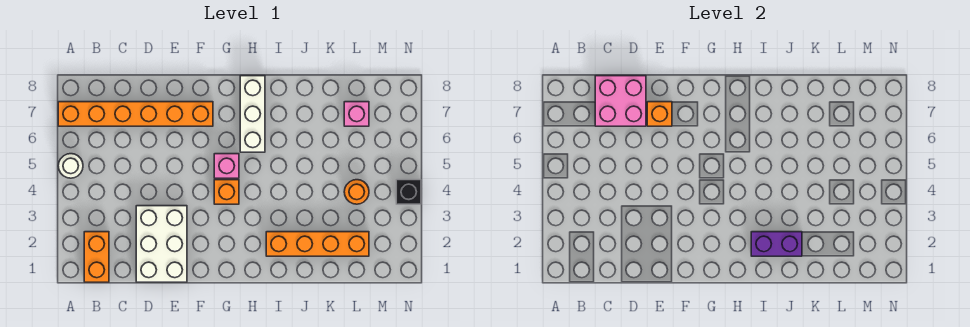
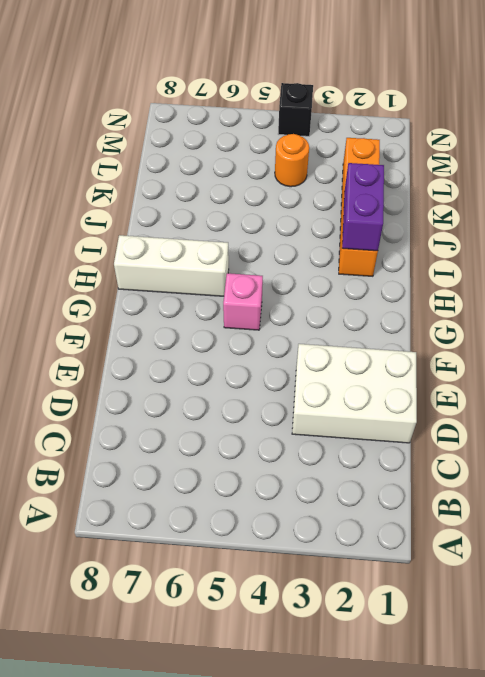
none -> white 1x1 round brick [58,154,83,178]
none -> orange 1x6 brick [58,102,213,126]
none -> orange 1x2 brick [84,232,109,282]

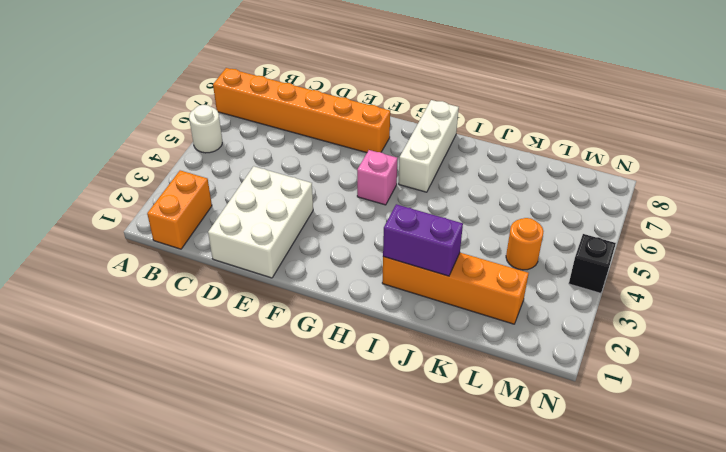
none -> orange 1x1 brick [214,180,239,204]
none -> pink 1x1 brick [344,102,369,126]
none -> pink 2x2 brick [595,76,646,126]

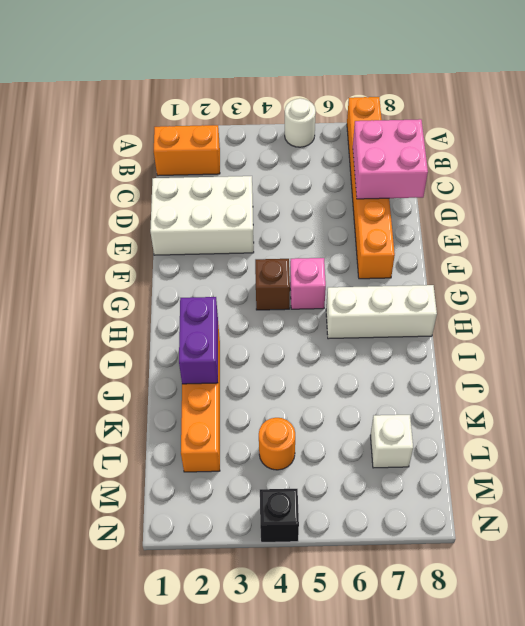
brown 1x1 brick [255,259,290,310] -> orange 1x1 brick [214,180,239,204]
white 1x1 brick [370,415,413,468] -> pink 1x1 brick [344,102,369,126]
none -> orange 1x1 brick [647,102,672,126]

